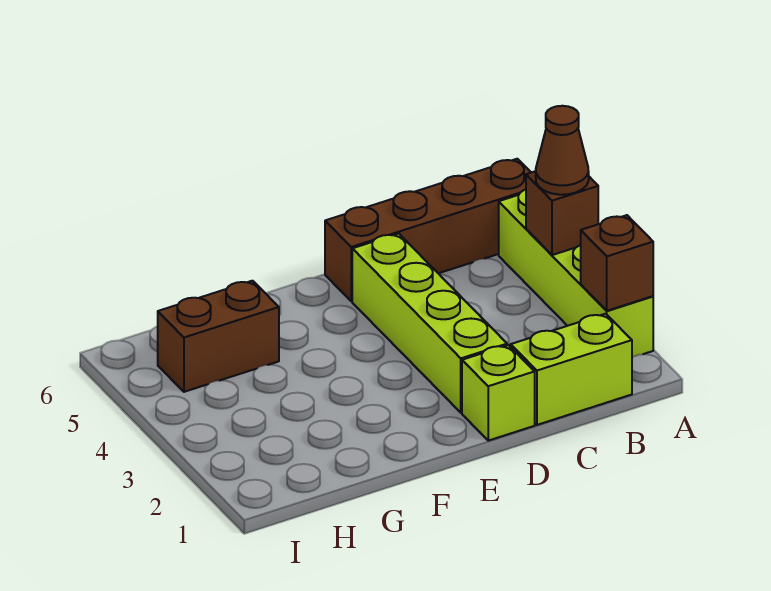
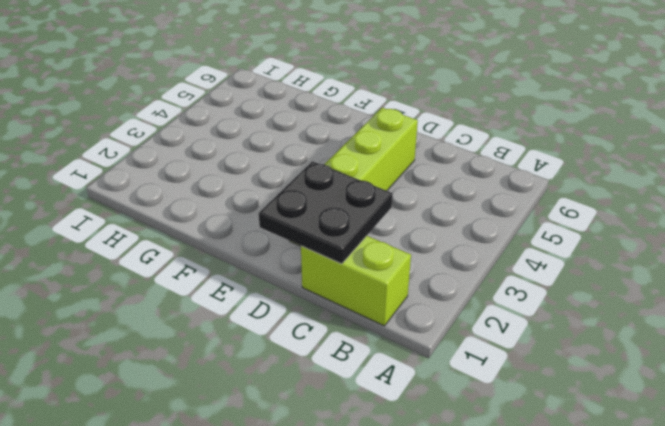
black 2x2 plate [259,161,393,264] -> none
none -> lime 1x4 brick [499,190,653,357]
none -> brown 1x4 brick [325,159,531,301]

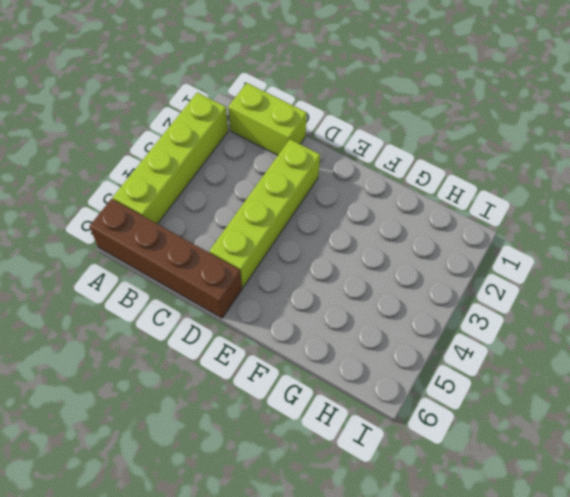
none -> lime 1x1 brick [462,345,535,441]
none -> brown 1x2 brick [158,281,279,392]

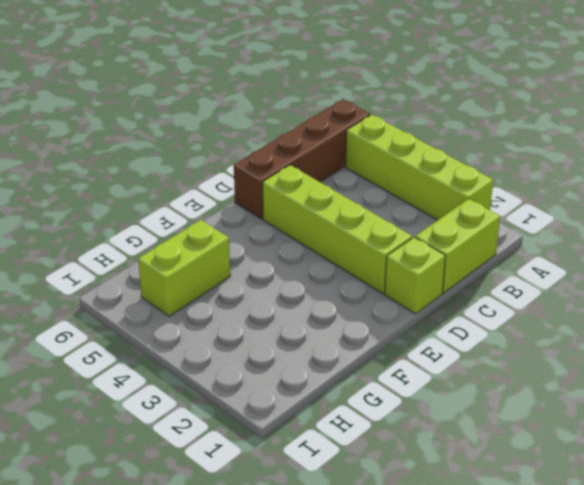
lime 1x2 brick [138,220,230,316] -> brown 1x2 brick [158,281,279,392]
none -> brown 1x1 brick [581,215,653,311]
none -> brown 1x1 brick [526,171,598,255]

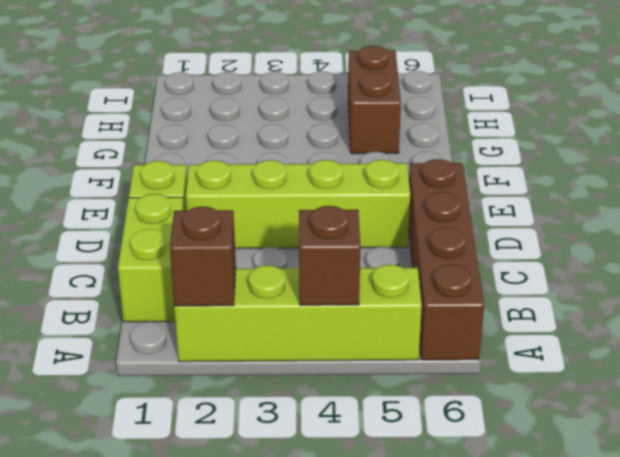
none -> brown 1x1 cone [536,106,589,195]

